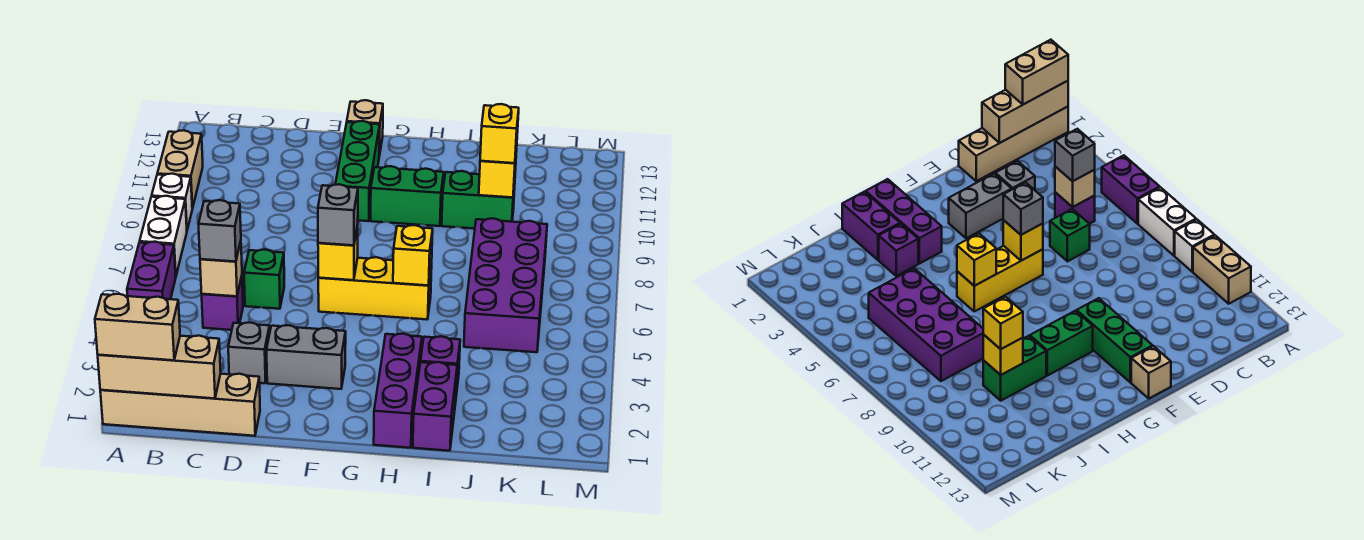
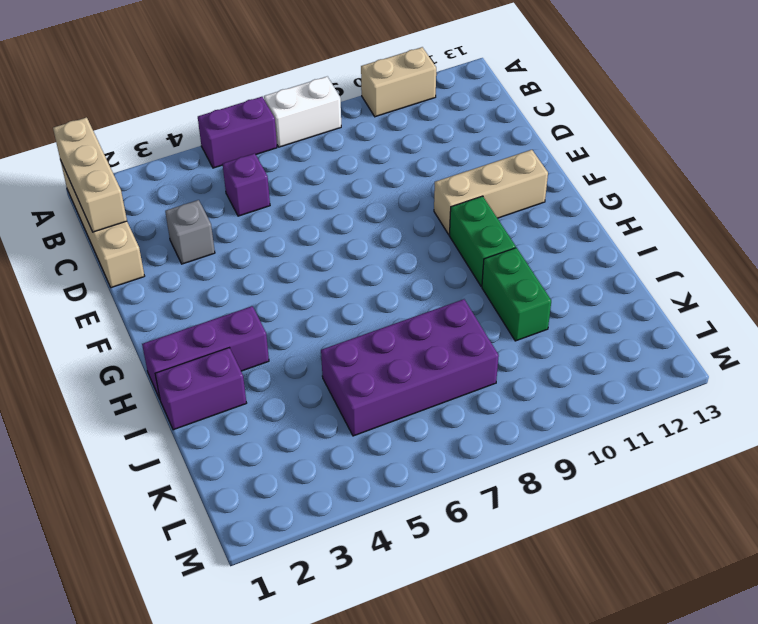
tan 1x3 brick [434,150,548,235] -> green 1x3 brick [335,121,380,221]
none -> white 1x1 brick [152,174,192,230]
none -> green 1x1 brick [244,249,284,309]
none -> grey 1x2 brick [267,325,346,389]

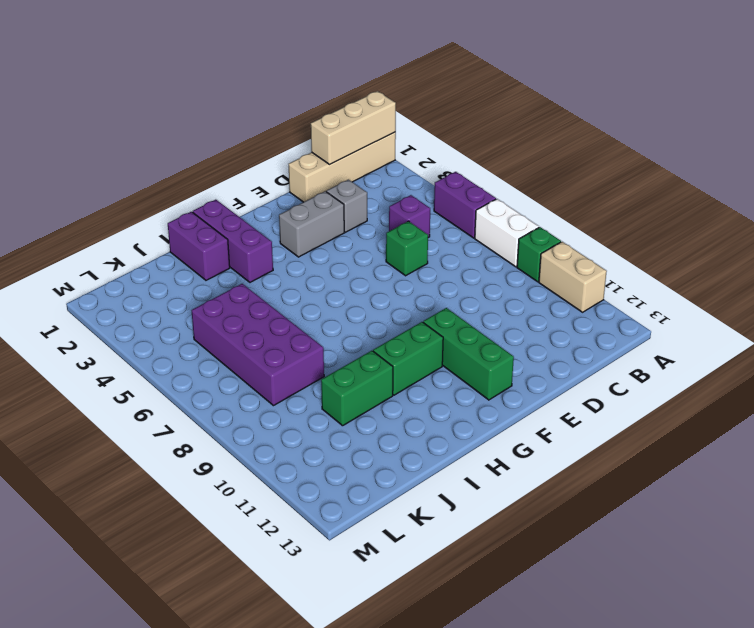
green 1x1 brick [517,227,561,282] -> white 1x1 brick [152,174,192,230]
none -> yellow 1x3 brick [318,257,432,319]
none -> tan 1x1 brick [347,100,383,156]
none -> purple 1x1 brick [421,336,460,395]

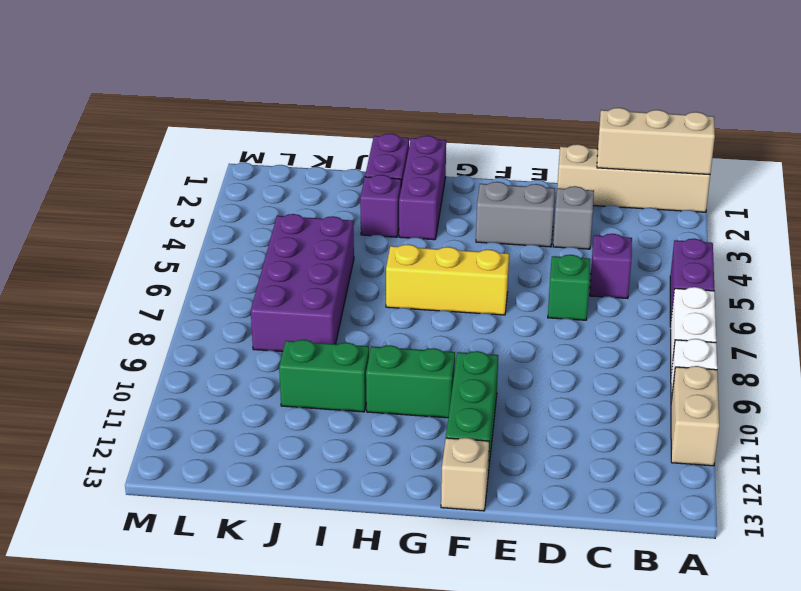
none -> tan 1x1 brick [200,241,242,296]
none -> yellow 1x1 brick [318,225,358,280]
none -> yellow 1x1 brick [393,225,433,286]

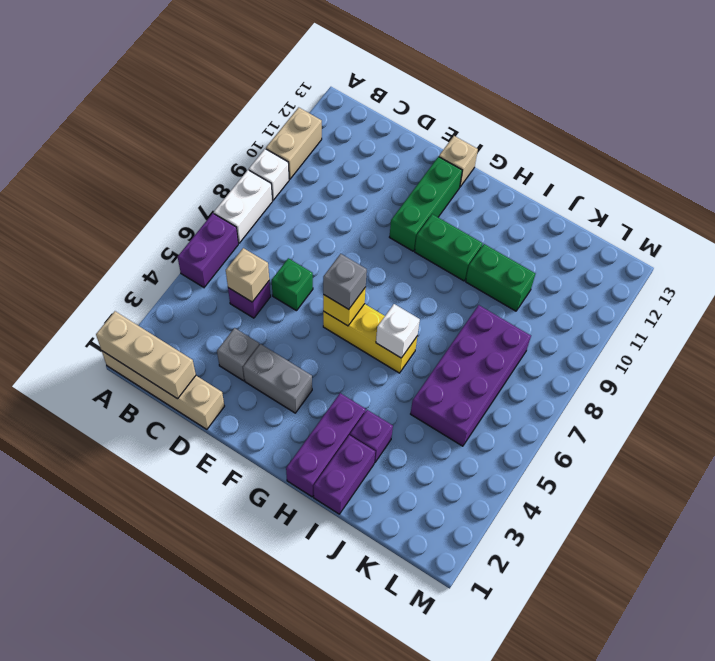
white 1x1 brick [376,304,420,358] -> yellow 1x1 brick [393,225,433,286]
none -> yellow 1x1 brick [479,148,517,198]
none -> tan 1x2 brick [95,294,180,360]
none -> grey 1x1 brick [198,200,241,262]

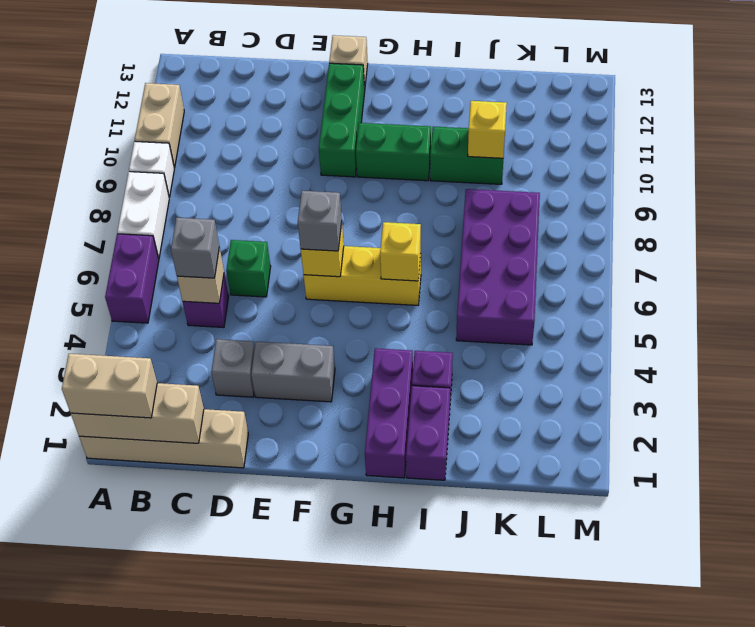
none -> yellow 1x1 brick [480,104,519,163]

